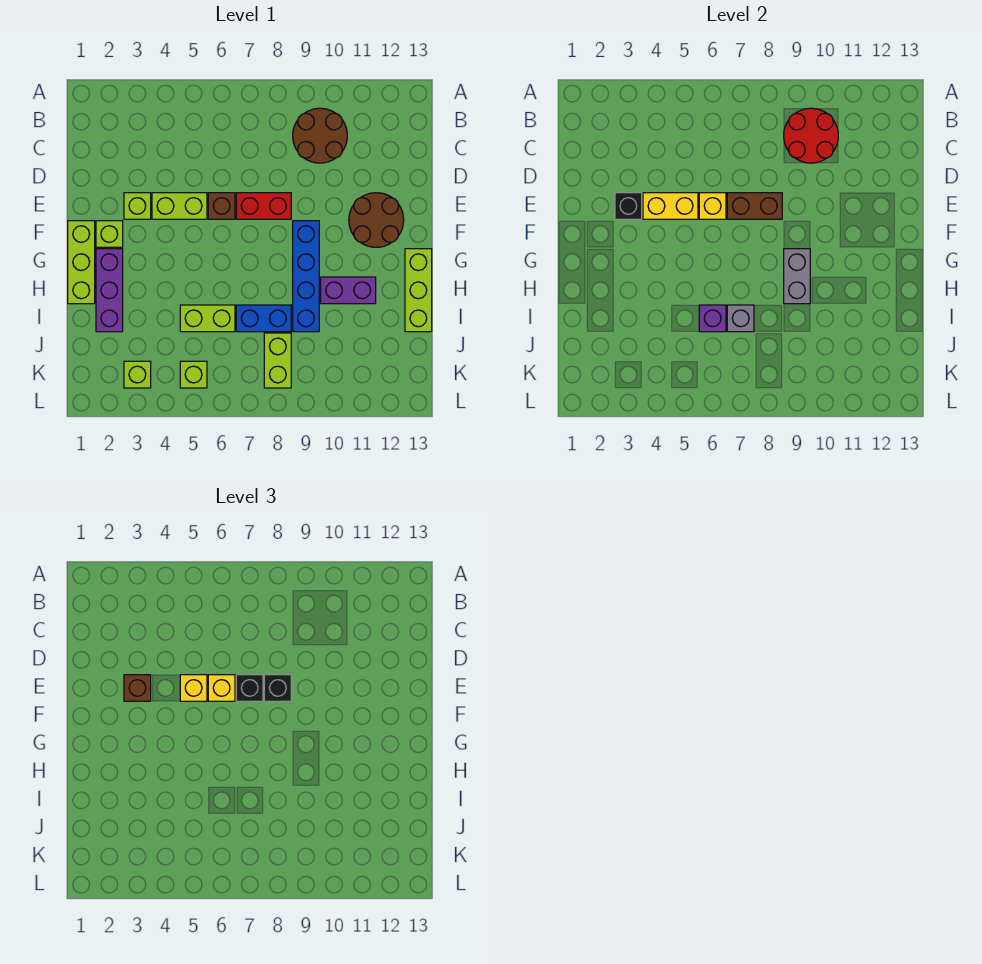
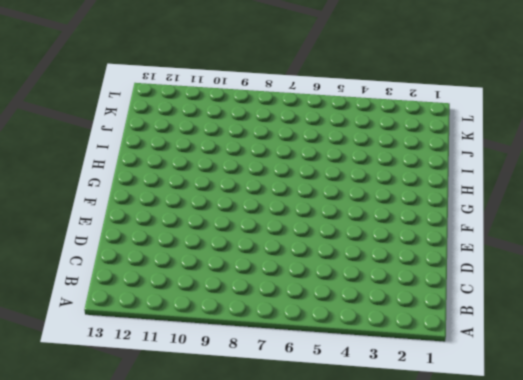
none -> brown 2x2 round brick [293,108,347,163]
none -> lime 1x1 brick [124,193,151,219]
none -> lime 1x2 brick [152,193,207,219]
none -> brown 1x1 brick [208,193,235,219]

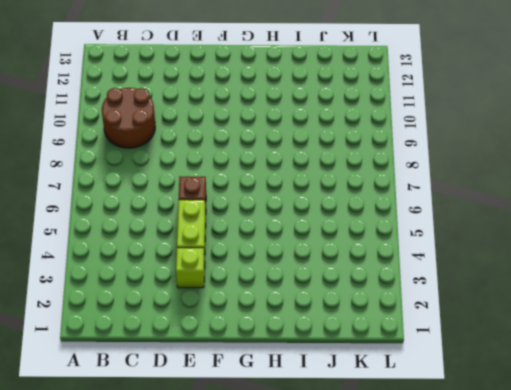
none -> red 1x2 brick [236,193,291,219]
none -> brown 2x2 round brick [349,193,404,247]
none -> lime 1x3 brick [68,221,95,304]
none -> lime 1x1 brick [96,221,123,247]

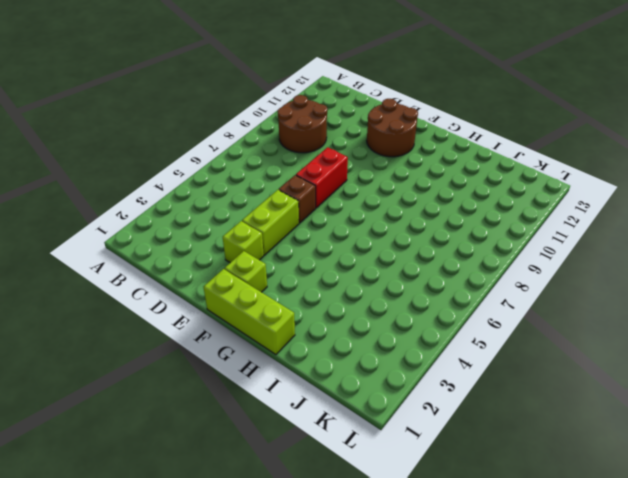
none -> blue 1x4 brick [293,221,319,332]
none -> purple 1x3 brick [96,249,123,332]
none -> lime 1x3 brick [405,249,432,332]
none -> purple 1x2 brick [321,277,376,304]

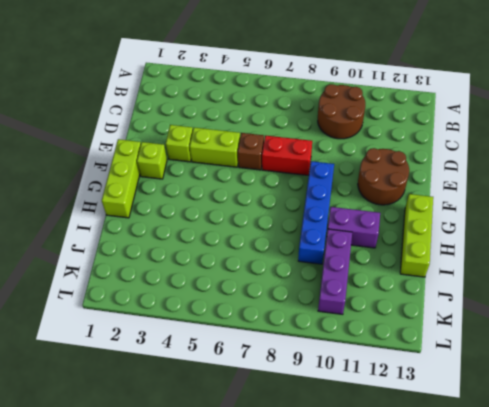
purple 1x3 brick [318,229,352,314] -> purple 1x3 brick moved to [96,249,123,332]
none -> lime 1x2 brick [180,305,235,332]
none -> blue 1x2 brick [236,305,291,332]
none -> lime 1x2 brick [264,333,291,388]
none -> lime 1x1 brick [124,361,151,388]

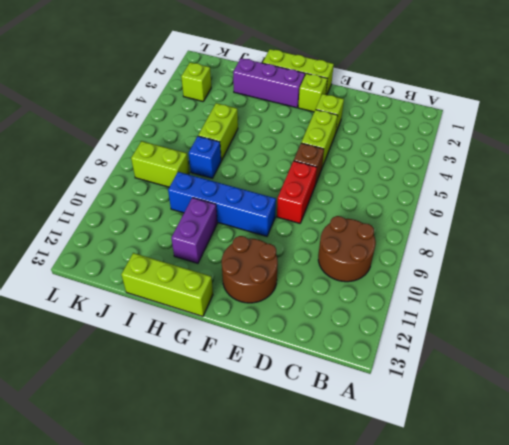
blue 1x1 brick [189,136,221,178] -> blue 1x2 brick [236,305,291,332]
none -> lime 1x1 brick [180,361,207,388]
none -> red 2x2 round brick [784,108,838,163]
none -> black 1x1 brick [615,193,642,219]
none -> yellow 1x2 brick [643,193,698,219]

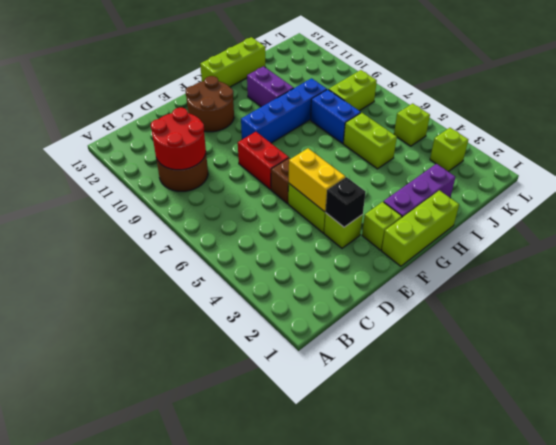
none -> yellow 1x1 brick [699,193,726,219]
none -> brown 1x2 brick [727,193,782,219]
none -> grey 1x2 brick [784,249,810,304]
none -> purple 1x1 brick [699,305,726,332]

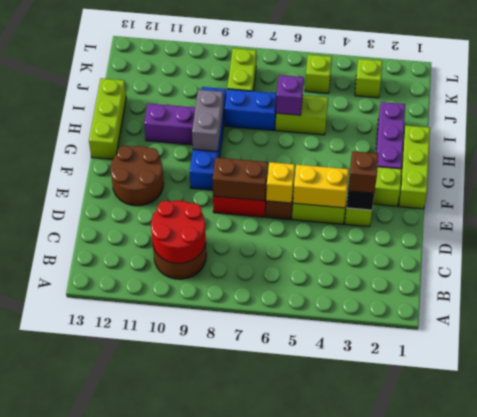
none -> grey 1x1 brick [727,305,754,332]
none -> yellow 1x1 brick [180,675,207,701]
none -> yellow 1x1 brick [208,675,235,701]
none -> black 1x1 brick [236,675,263,701]

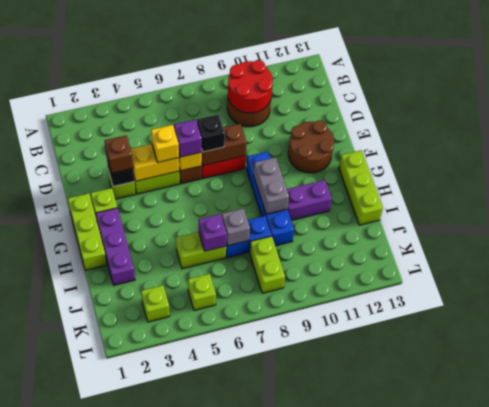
purple 1x1 brick [174,120,202,157] -> yellow 1x1 brick [208,675,235,701]
none -> black 1x1 brick [264,675,291,701]

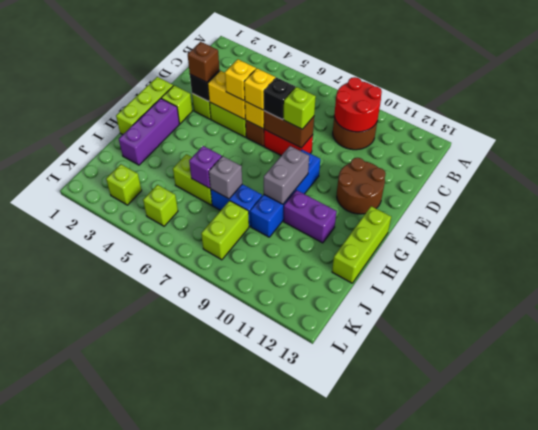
lime 1x1 brick [283,87,316,129] -> black 1x1 brick [264,675,291,701]

